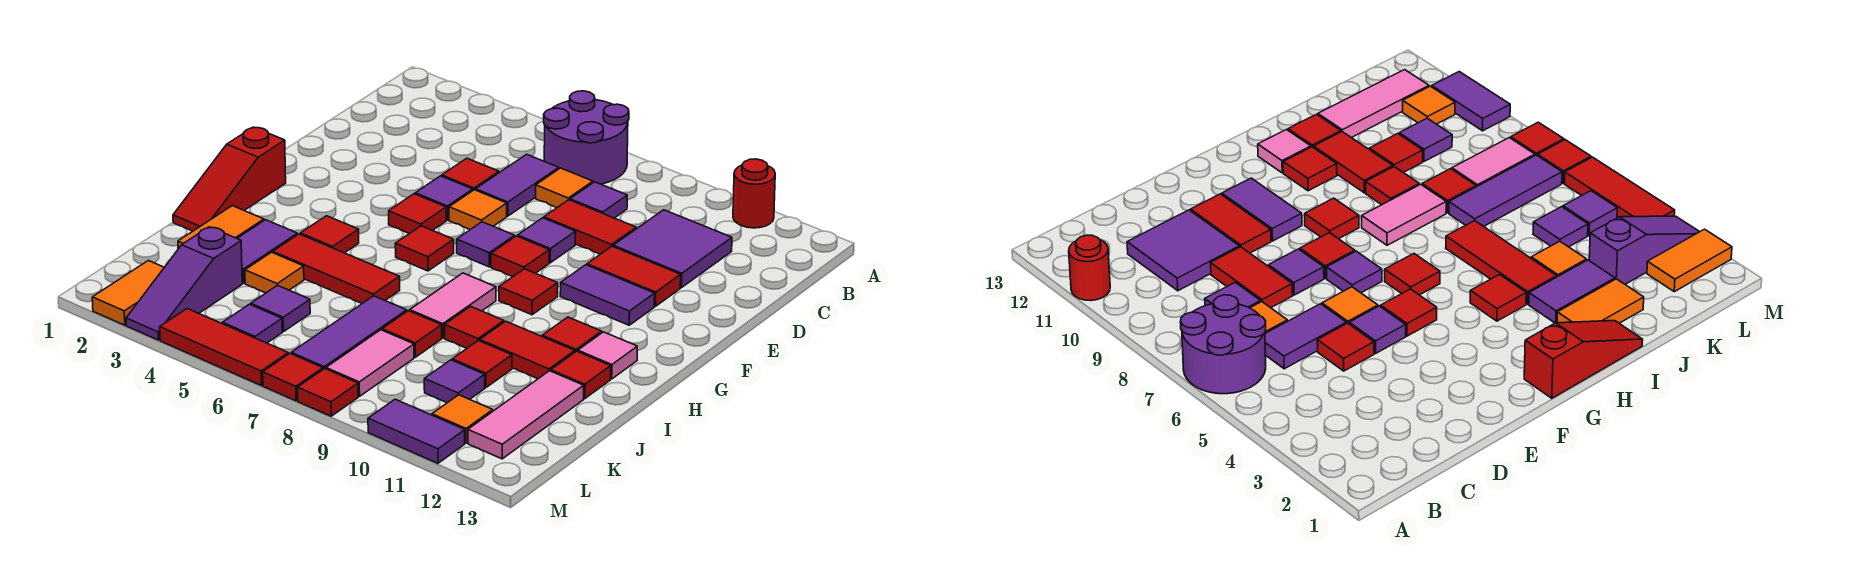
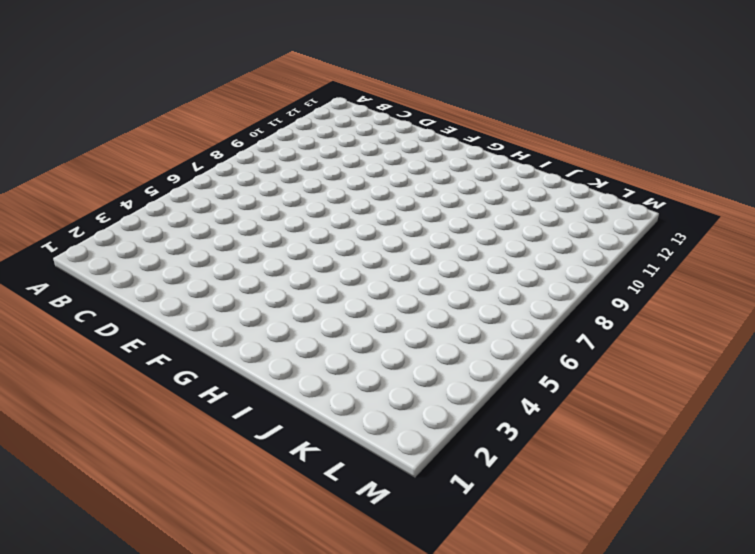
none -> purple 2x2 round brick [544,91,629,184]
none -> red 1x1 round brick [733,159,775,228]
none -> purple 1x2 tile [476,154,559,216]
none -> orange 1x1 tile [536,168,593,208]

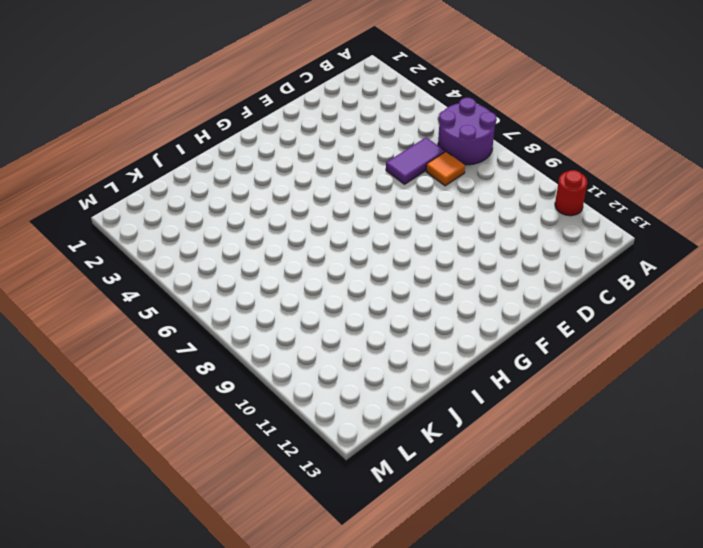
none -> purple 1x1 tile [570,182,627,218]
none -> purple 2x2 tile [613,210,732,288]
none -> red 1x1 tile [442,158,499,190]
none -> red 1x2 tile [544,200,636,254]

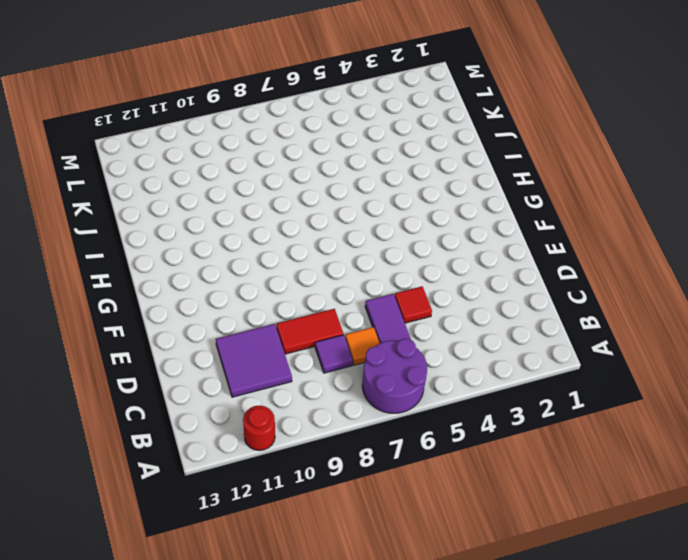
none -> purple 1x1 tile [415,176,473,220]
none -> orange 1x1 tile [449,190,507,230]
none -> purple 1x1 tile [518,218,576,263]
none -> red 1x2 tile [587,246,681,306]

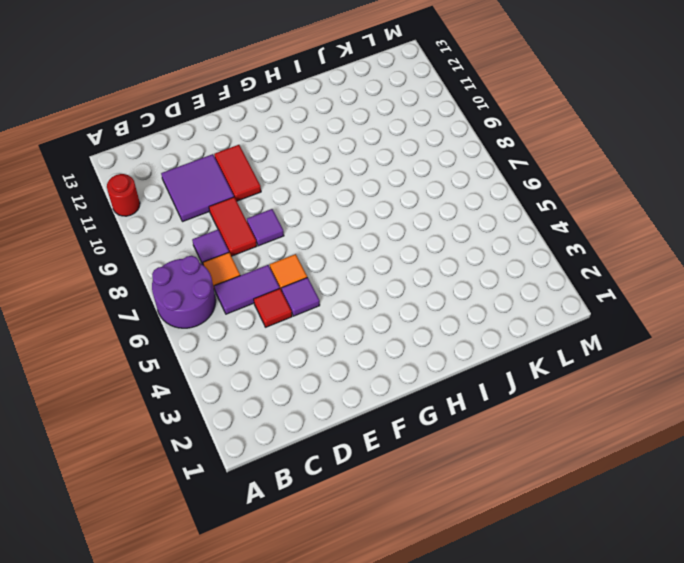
none -> red 1x1 tile [389,194,446,234]
none -> purple 1x1 tile [457,222,515,267]
none -> red 1x1 tile [491,236,549,277]
none -> purple 1x2 tile [560,265,655,325]

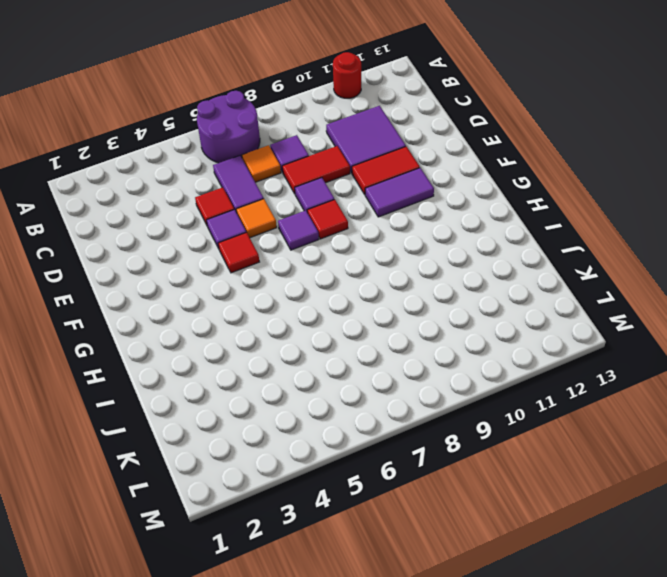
none -> red 1x3 slope [173,127,286,231]
none -> red 1x1 tile [395,226,454,271]
none -> red 1x1 tile [499,269,558,315]
none -> red 1x1 tile [300,216,359,253]

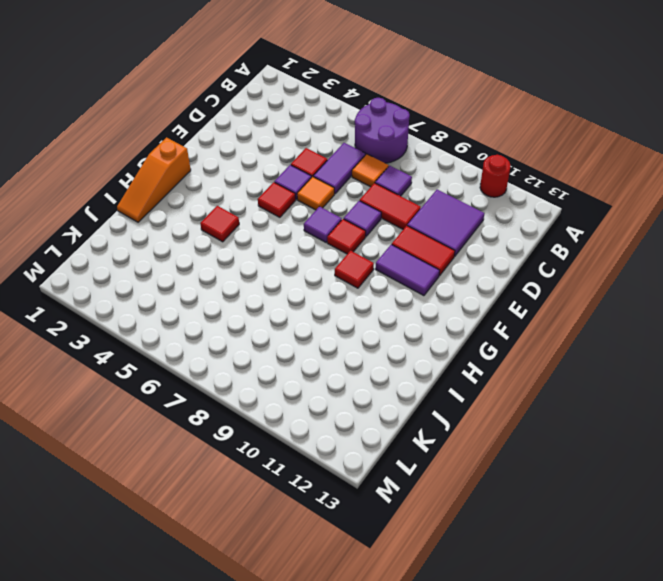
orange 1x3 slope [117,138,191,222] -> red 1x3 slope [173,127,286,231]
none -> red 1x1 tile [395,226,454,271]
none -> pink 1x2 tile [410,273,496,338]
none -> red 1x1 tile [542,317,602,352]
none -> pink 1x1 tile [578,332,637,379]

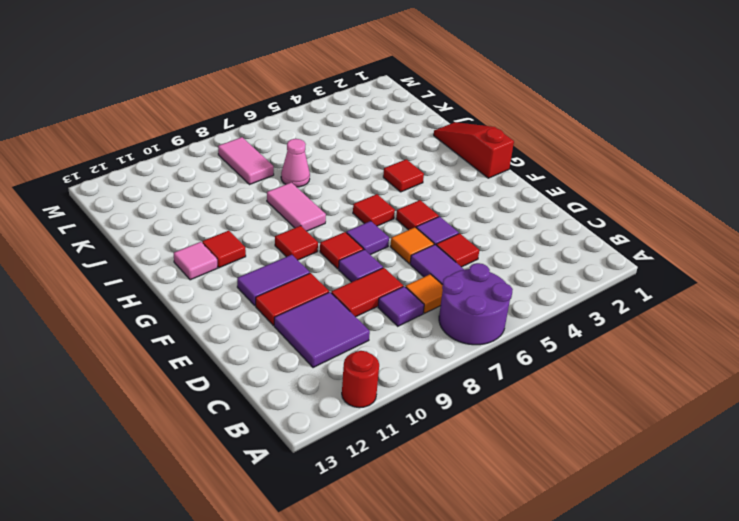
pink 1x1 cone [281,139,310,187] -> purple 1x3 tile [291,296,407,369]
none -> orange 1x2 tile [178,206,264,249]
none -> purple 1x2 tile [237,220,298,283]
none -> red 1x3 tile [273,234,400,304]
none -> red 1x1 tile [445,306,504,348]

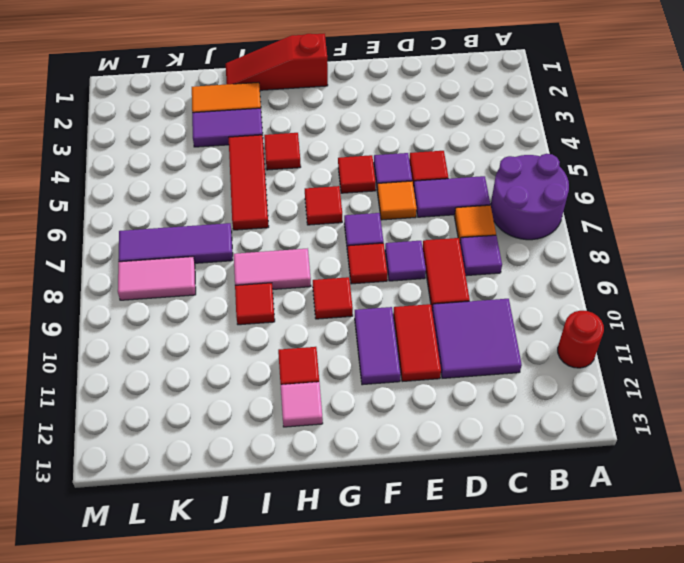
none -> red 1x2 tile [480,321,575,379]
none -> red 1x1 tile [551,351,611,399]
none -> orange 1x1 tile [245,252,304,293]
none -> red 1x1 tile [382,311,442,357]

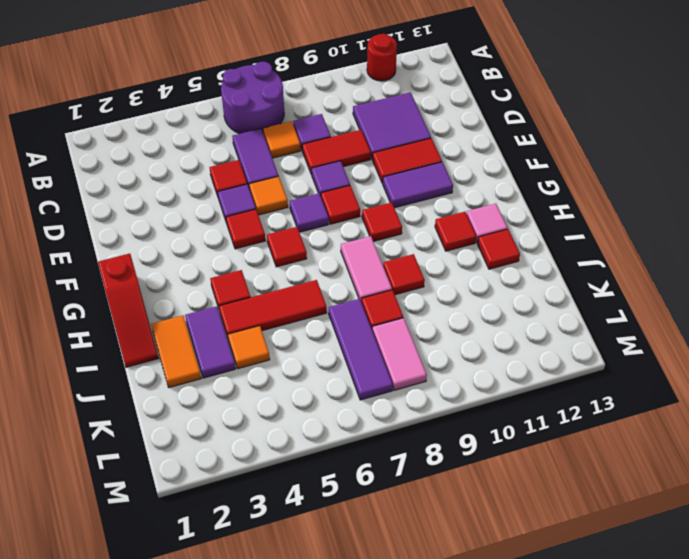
none -> red 1x2 tile [480,321,575,379]
none -> red 1x1 tile [452,341,512,388]
none -> pink 1x3 tile [468,371,584,459]
none -> purple 1x3 slope [126,227,242,340]

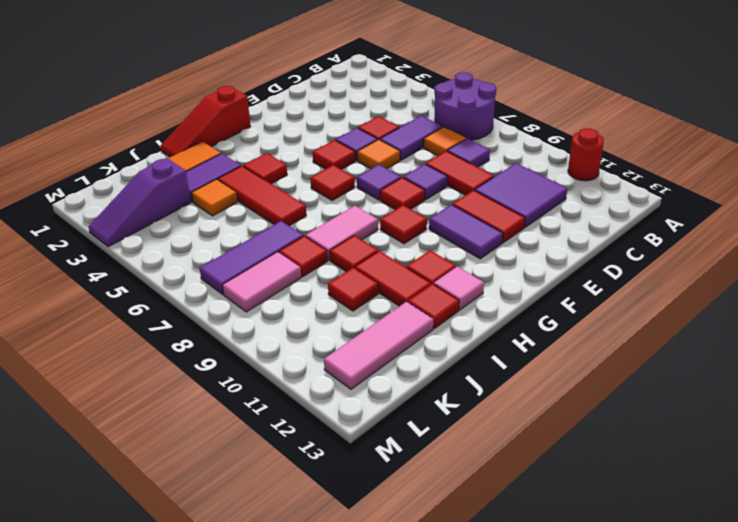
none -> purple 1x1 tile [251,285,310,332]
none -> purple 1x1 tile [424,360,485,403]
none -> orange 1x2 tile [92,261,164,325]
none -> purple 1x1 tile [222,304,282,343]

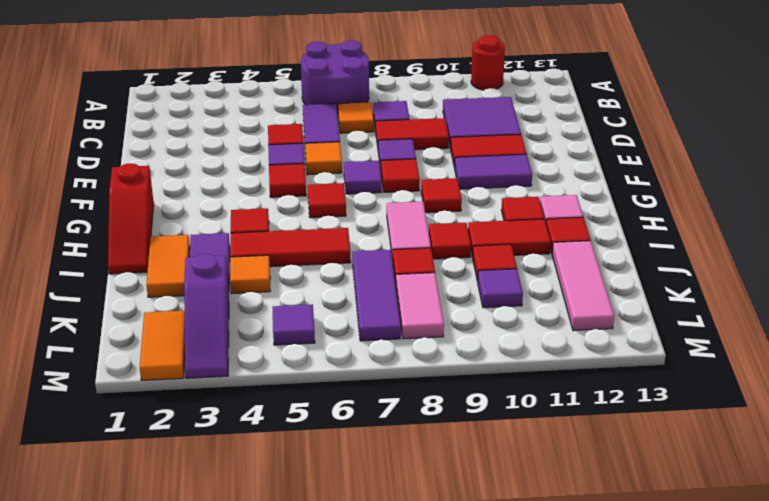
none -> purple 1x1 tile [251,285,310,332]
none -> orange 1x1 tile [432,395,493,443]
none -> red 1x3 tile [160,309,288,385]
none -> red 1x1 tile [263,354,323,401]

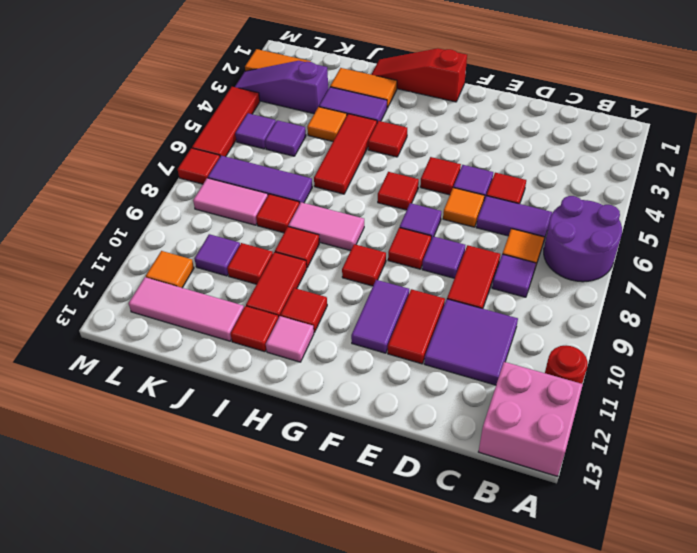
pink 2x2 brick [479,362,583,477] -> none
none -> red 1x1 tile [298,369,358,416]
none -> purple 1x2 tile [368,399,465,463]

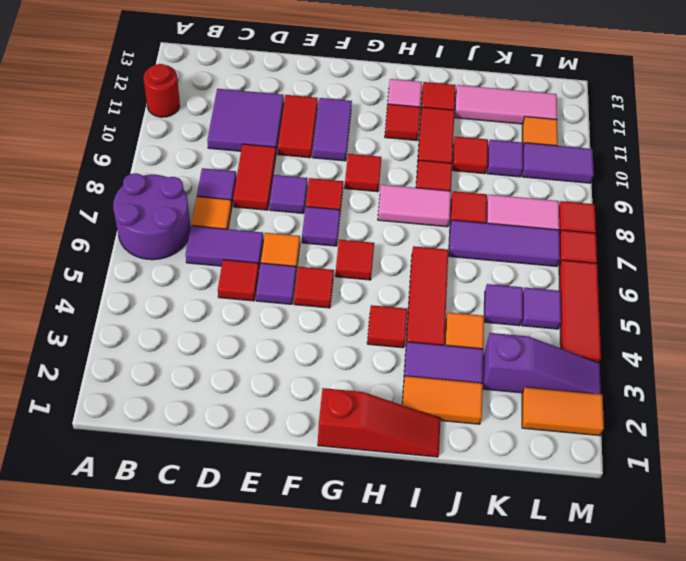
purple 1x2 tile [522,143,594,183] -> purple 1x2 tile turned to [368,399,465,463]

